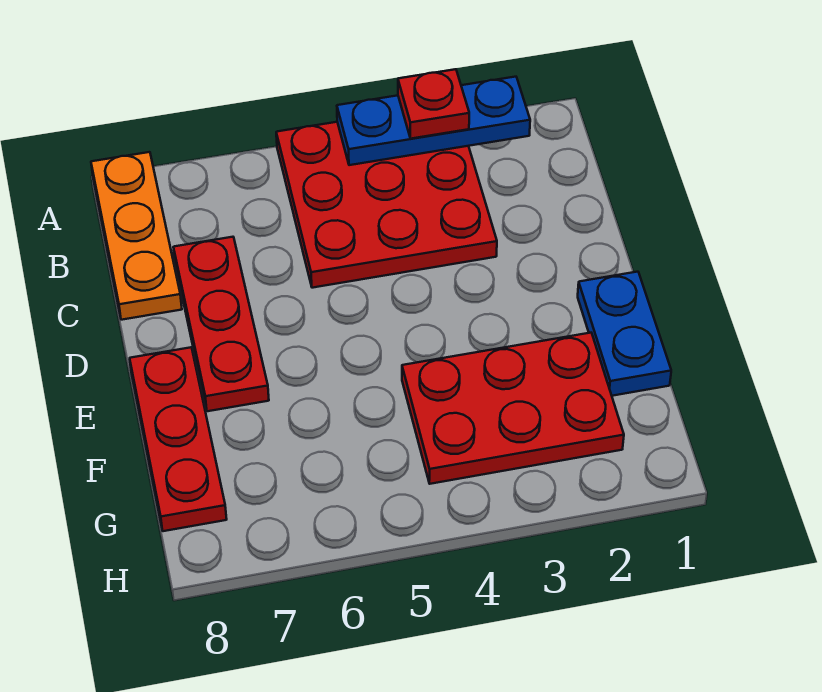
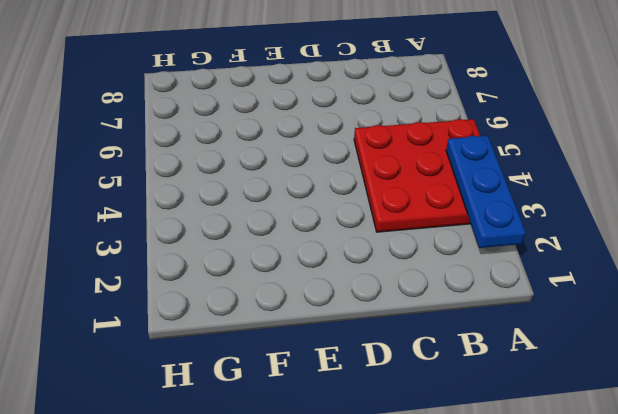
none -> orange 1x3 plate [91,152,182,320]
none -> red 1x3 plate [174,237,269,411]

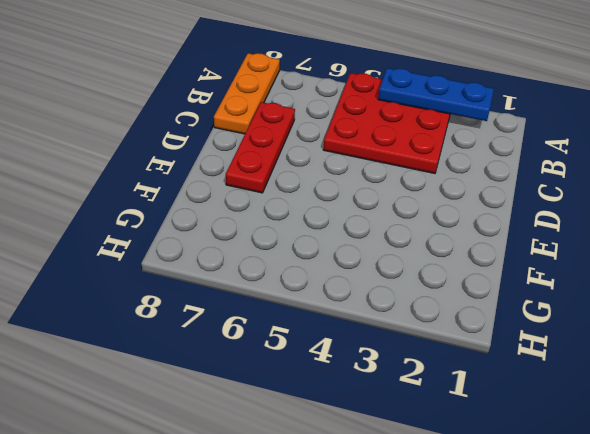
none -> blue 1x2 plate [578,272,671,396]
none -> red 1x3 plate [130,347,227,531]

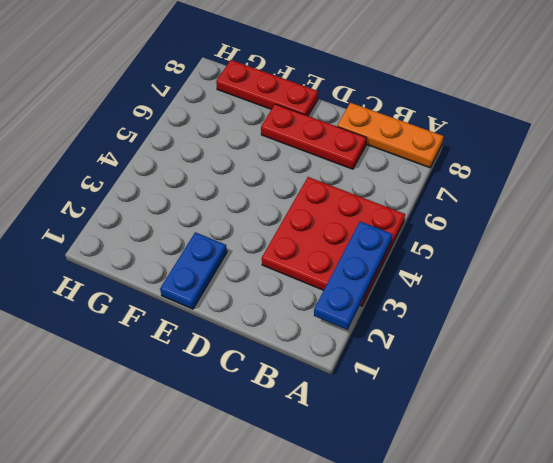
blue 1x2 plate [160,232,227,309] -> blue 1x2 plate turned to [578,272,671,396]
none -> red 2x3 plate [402,333,624,484]
none -> red 1x1 plate [398,69,469,139]

